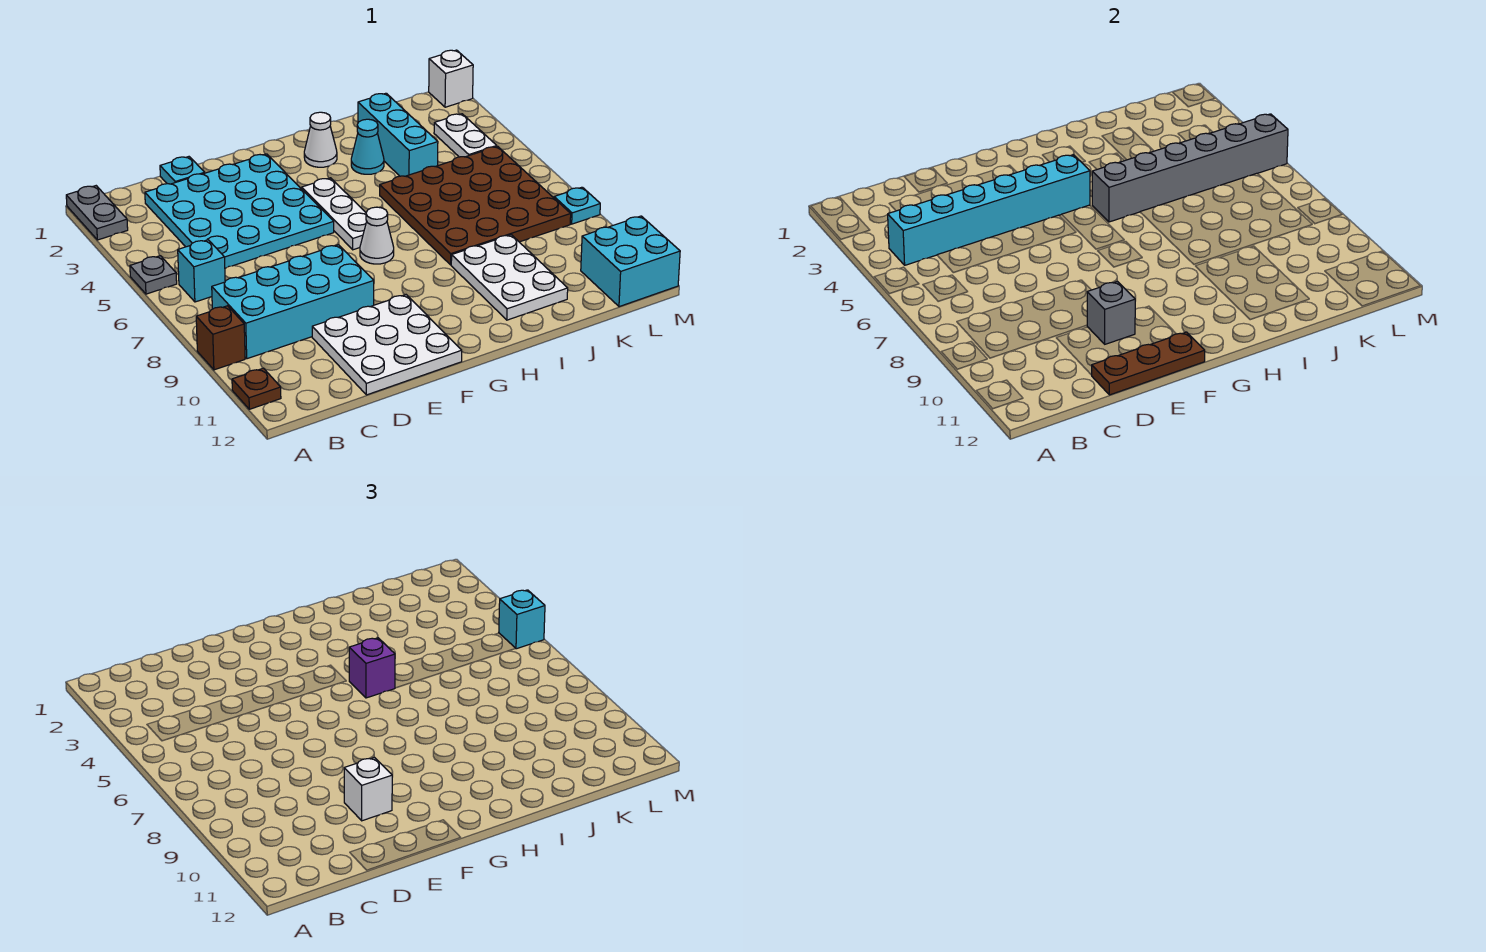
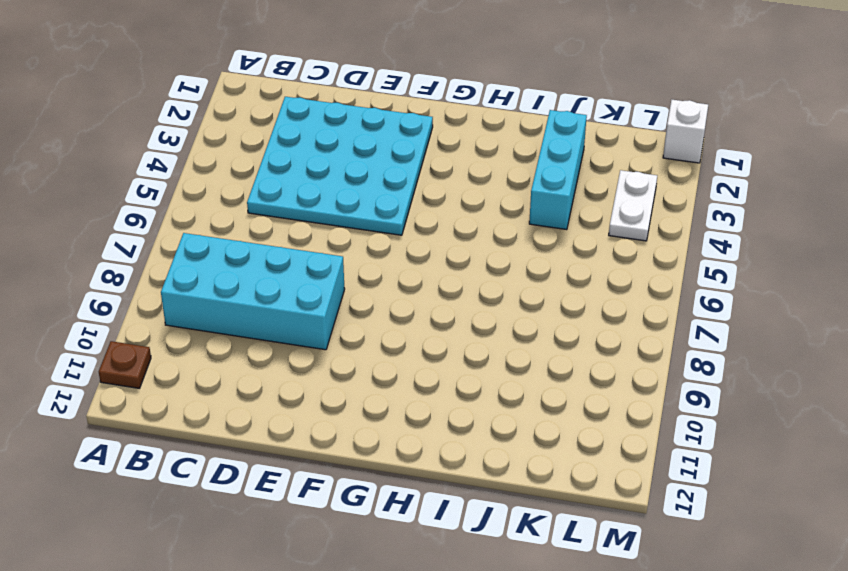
none -> grey 1x2 plate [66,186,128,240]
none -> grey 1x1 plate [130,256,177,294]
none -> brown 1x1 brick [196,306,245,370]

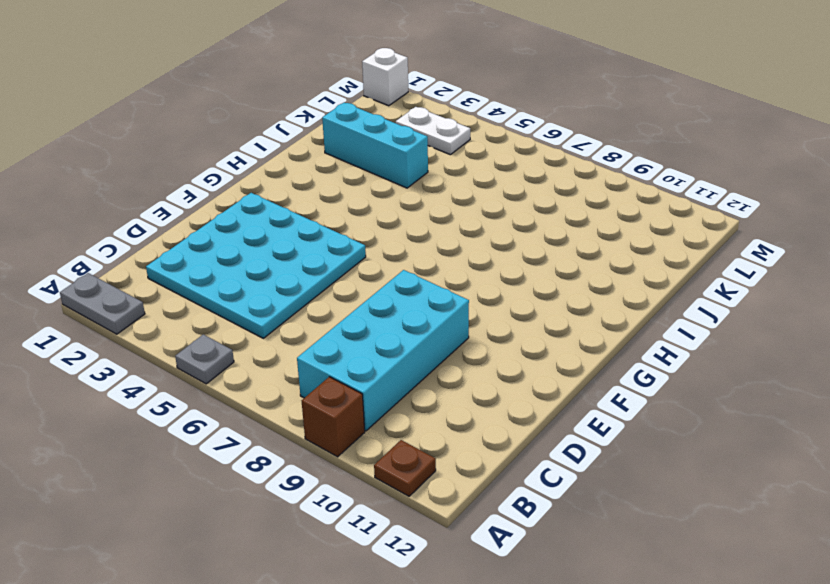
none -> cyan 1x1 brick [178,240,225,302]
none -> cyan 1x1 plate [160,157,205,184]
none -> white 3x3 plate [312,295,462,395]

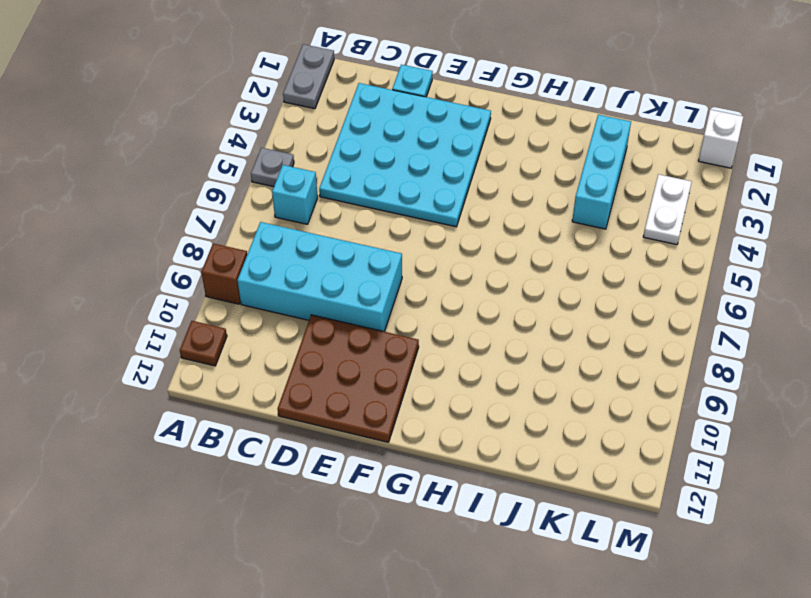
brown 3x3 plate [278,315,419,442] -> white 3x3 plate [312,295,462,395]
none -> white 1x3 plate [302,178,367,250]
none -> white 1x1 cone [360,207,394,264]
none -> white 1x1 cone [304,112,337,167]

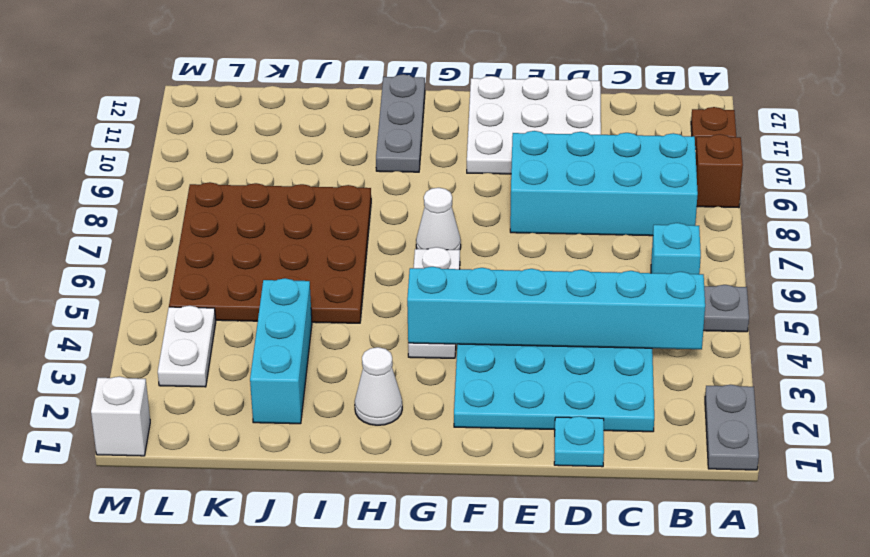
grey 1x3 plate [376,74,425,172] -> none
none -> cyan 1x1 cone [351,119,384,174]
none -> white 2x3 plate [451,235,568,320]
none -> cyan 2x2 brick [581,216,680,307]

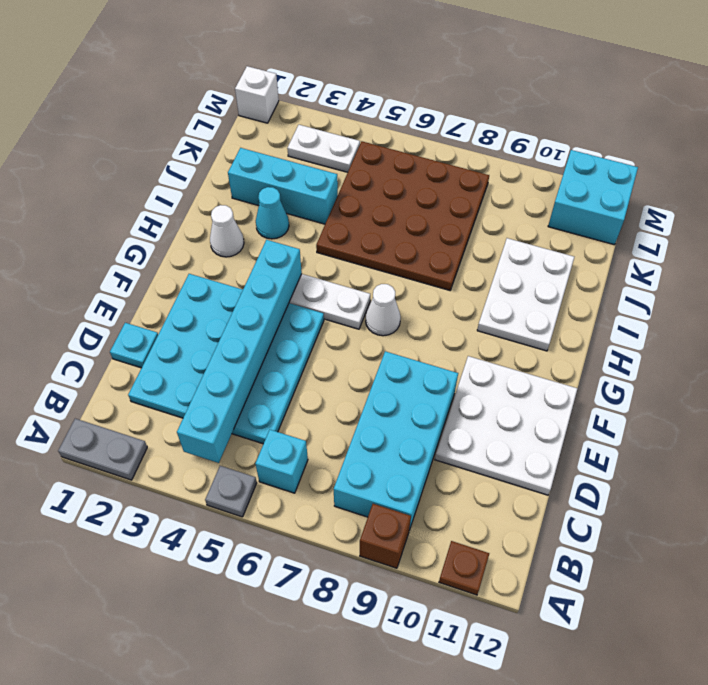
white 2x3 plate [477,238,574,351] -> white 2x3 plate turned to [451,235,568,320]
none -> cyan 1x1 plate [554,187,600,224]
none -> brown 1x3 plate [1092,332,1205,395]
none -> grey 1x1 brick [1087,281,1135,344]

